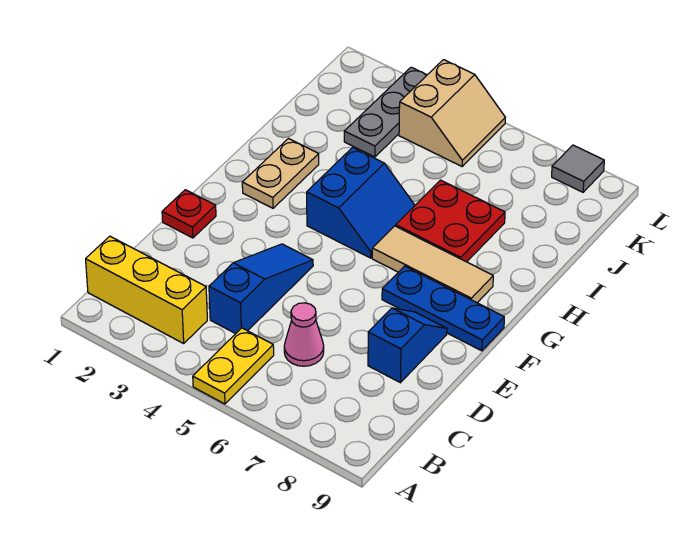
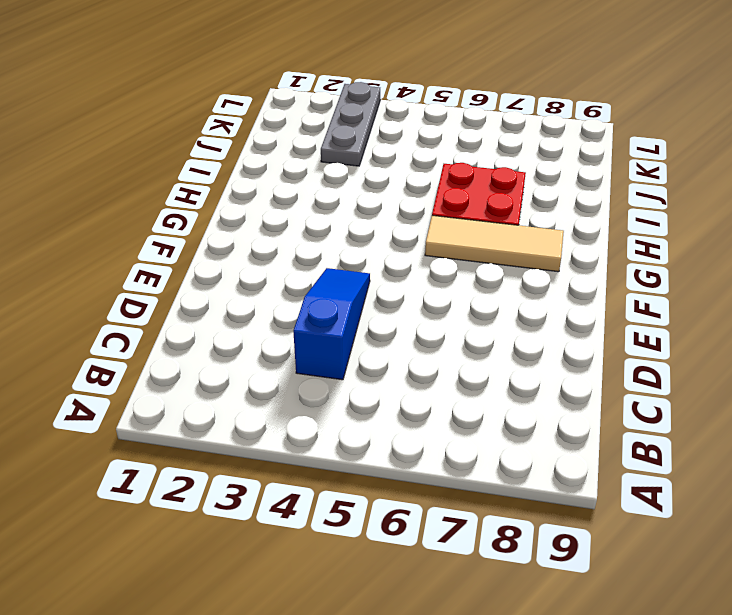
none -> yellow 1x2 plate [193,328,274,404]
none -> yellow 1x3 brick [86,236,207,343]
none -> pink 1x1 cone [284,303,324,366]

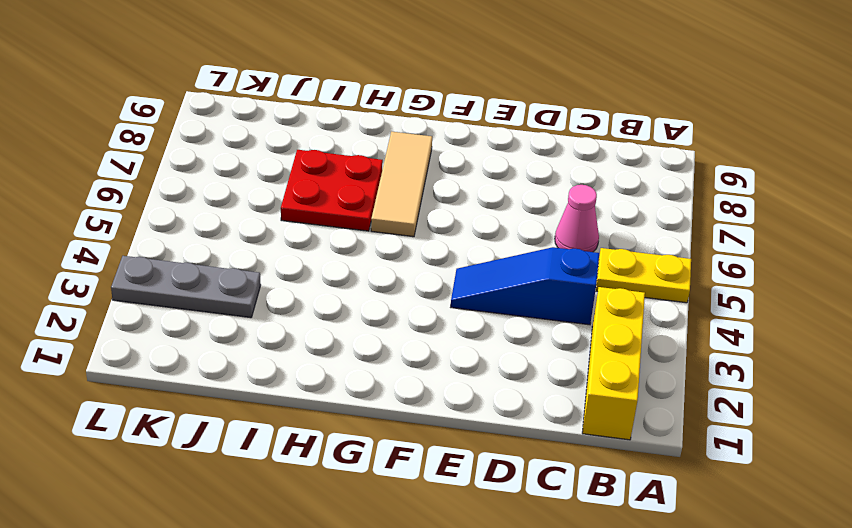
none -> blue 1x2 slope [368,308,447,383]
none -> red 1x1 plate [162,190,216,238]
none -> blue 1x3 plate [382,266,504,351]

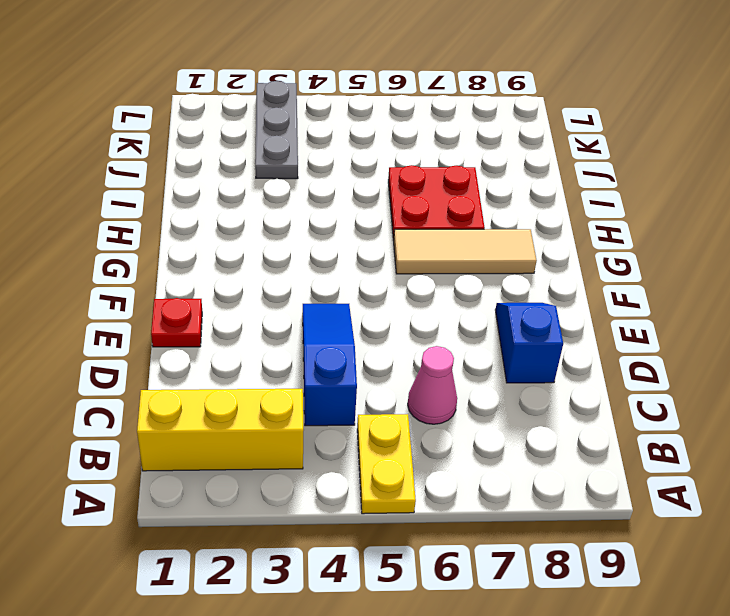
none -> blue 1x3 plate [382,266,504,351]
none -> tan 1x2 plate [242,139,319,208]
none -> blue 2x2 slope [307,147,415,258]

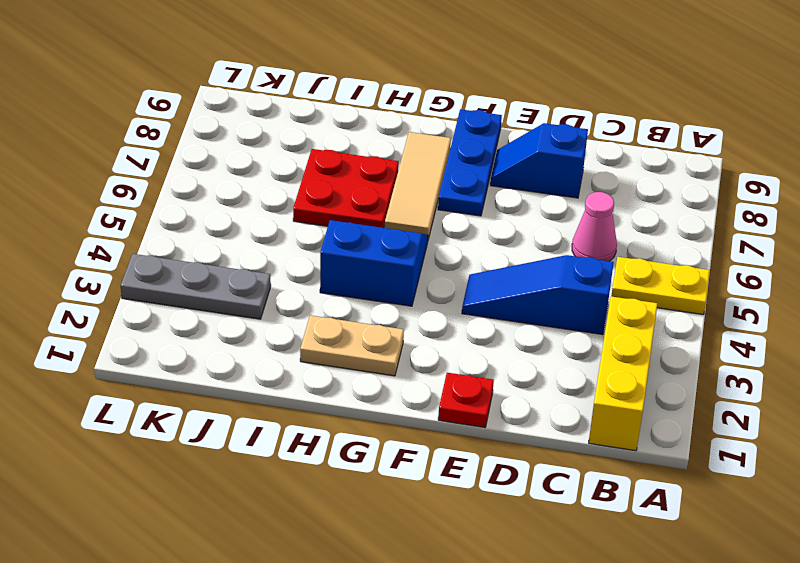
none -> tan 2x2 slope [399,60,505,166]
none -> grey 1x1 tile [552,145,604,192]

